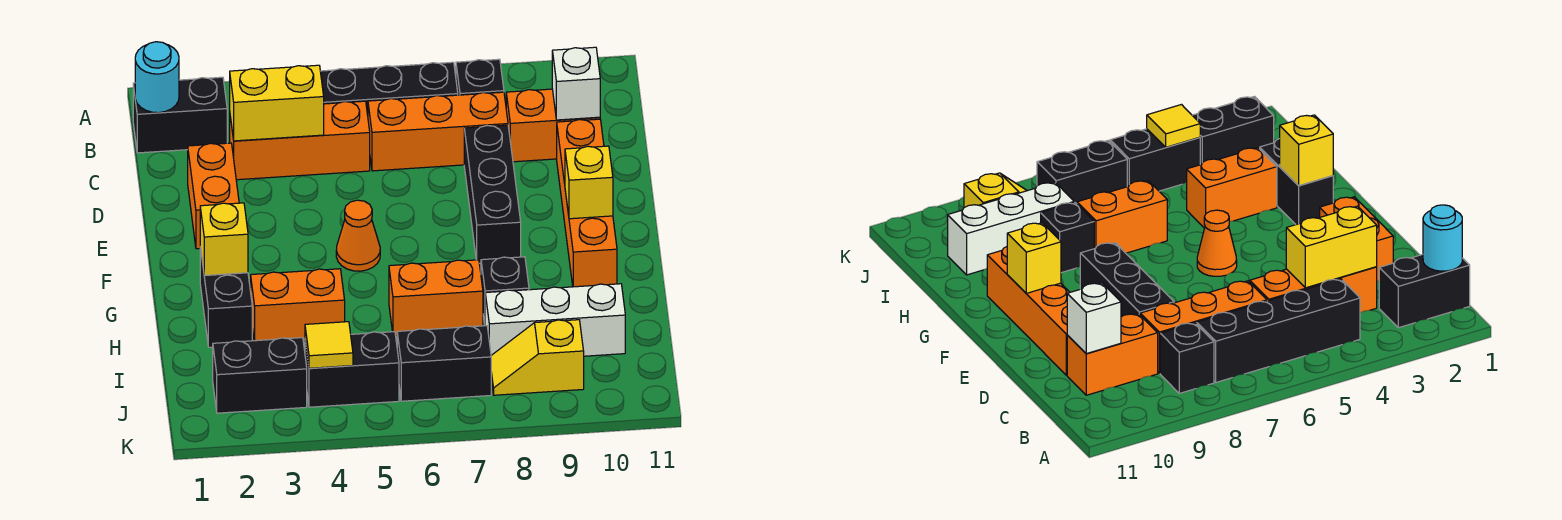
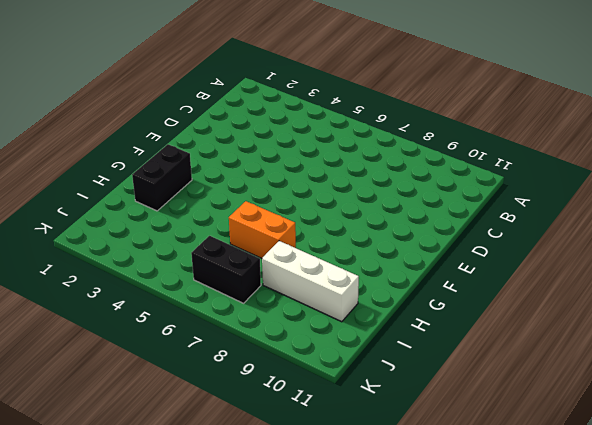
none -> black 1x2 brick [133,77,227,153]
none -> black 1x4 brick [320,62,458,115]
none -> black 1x1 brick [456,59,504,95]

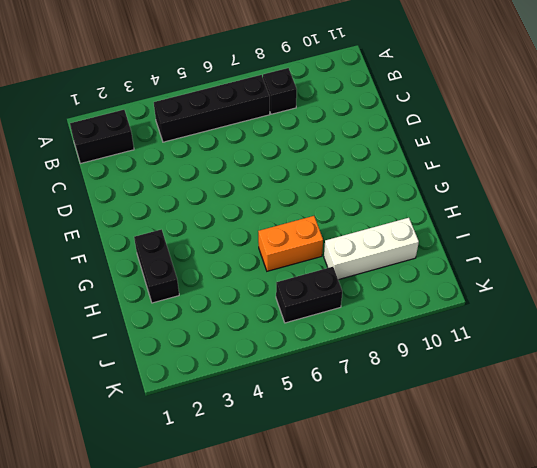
none -> orange 1x3 brick [230,101,370,180]
none -> orange 1x3 brick [368,92,508,171]
none -> orange 1x2 brick [506,89,600,162]

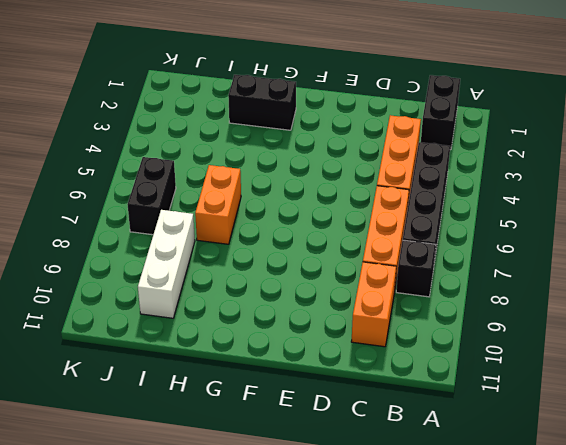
none -> orange 1x2 brick [188,143,239,249]
none -> black 1x3 brick [464,125,521,264]
none -> orange 1x4 brick [557,119,617,287]

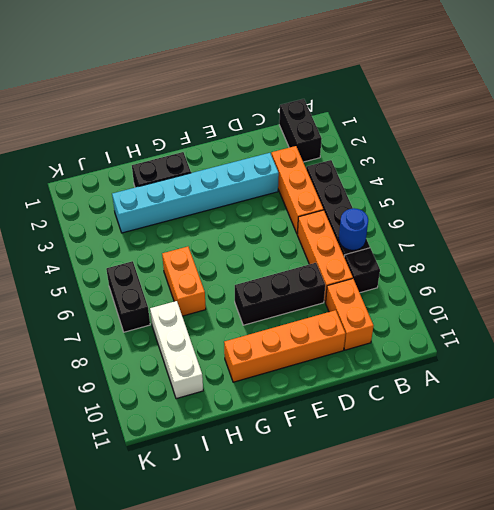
blue 1x1 round brick [339,208,368,250] -> none
cyan 1x6 brick [112,153,279,233] -> orange 1x2 brick [251,269,345,341]
none -> orange 1x2 brick [188,143,239,249]
none -> orange 1x1 cone [336,200,380,271]
none -> black 1x1 brick [481,257,529,325]

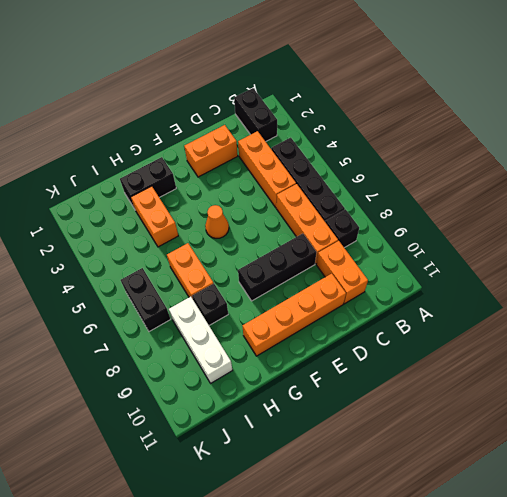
none -> black 1x2 brick [213,338,307,413]
none -> black 1x2 brick [305,332,399,407]
none -> yellow 1x2 slope [491,320,584,395]

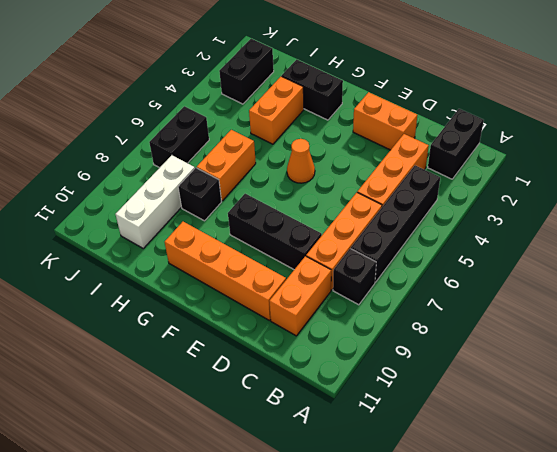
none -> black 1x2 brick [305,332,399,407]
none -> yellow 1x2 slope [491,320,584,395]
none -> cyan 1x1 round brick [135,42,179,113]

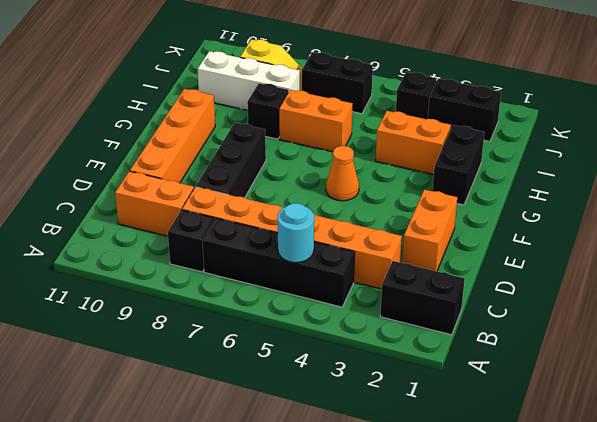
cyan 1x1 round brick [278,203,314,263] -> cyan 1x1 round brick moved to [135,42,179,113]
black 1x1 brick [396,72,436,119] -> black 1x2 brick [305,332,399,407]
none -> yellow 1x2 brick [230,65,324,141]
none -> white 1x1 brick [552,47,600,120]
none -> yellow 1x1 brick [565,146,613,219]

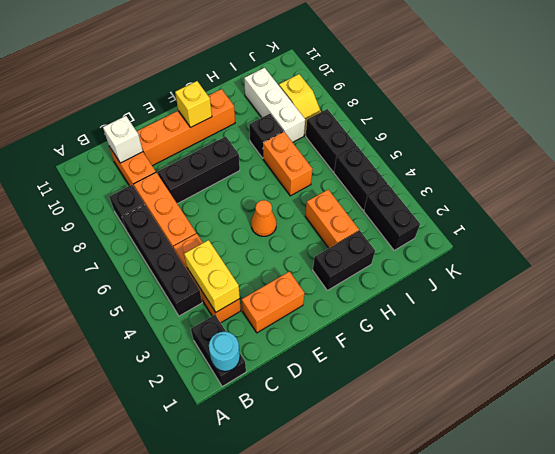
none -> yellow 1x1 brick [200,203,248,276]
none -> yellow 1x1 tile [305,322,353,368]

